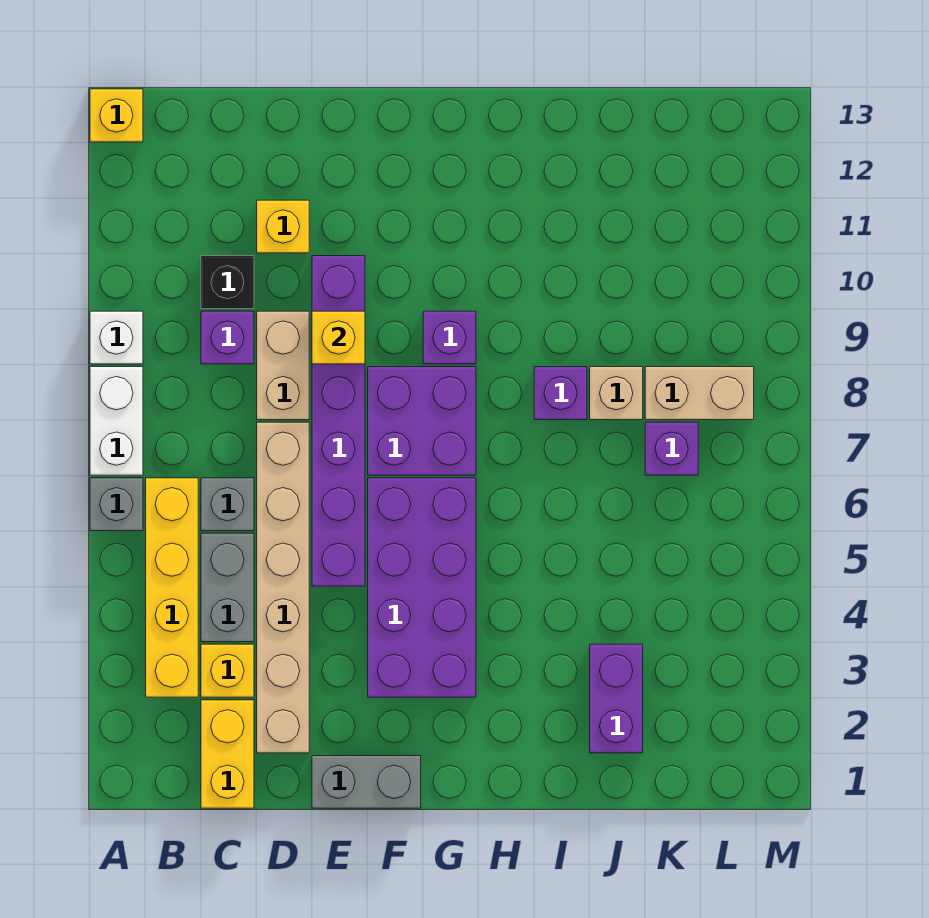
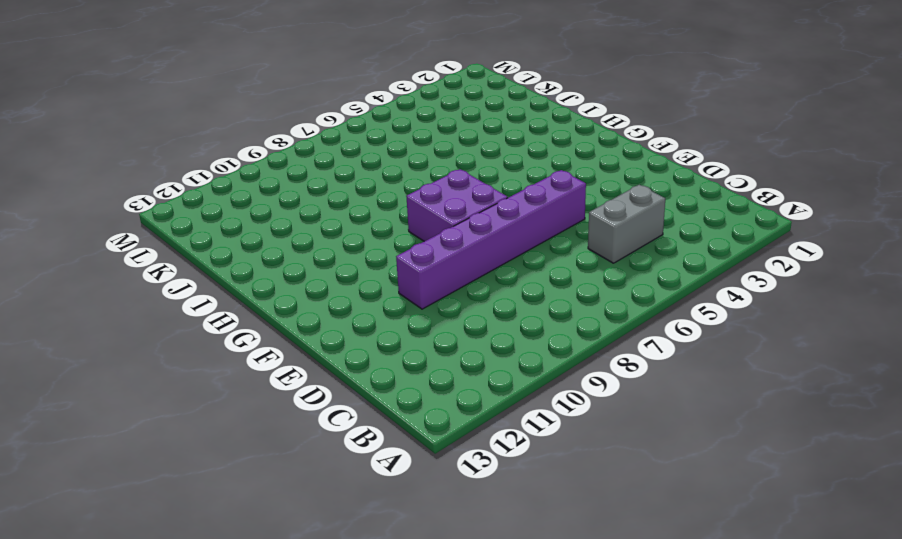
none -> grey 1x1 brick [90,478,143,531]
none -> white 1x2 brick [90,367,143,475]
none -> white 1x1 brick [90,311,143,364]

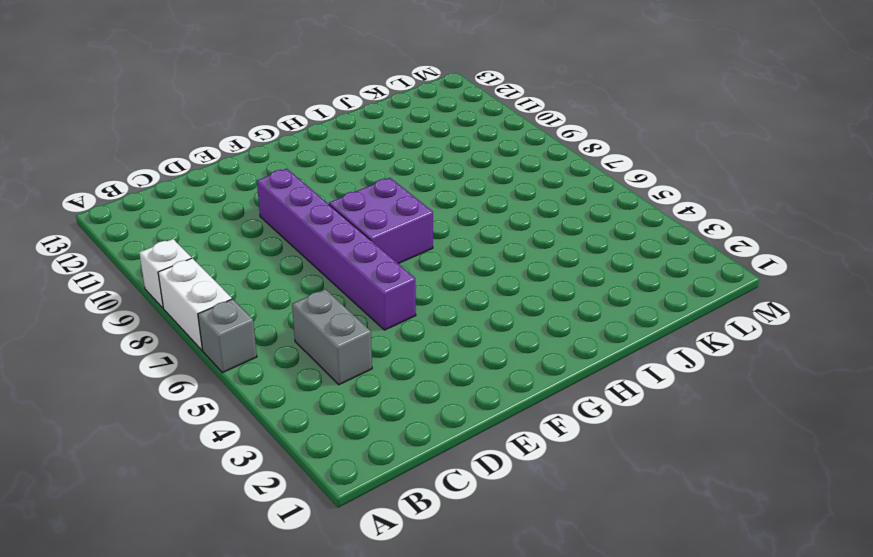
none -> yellow 1x1 brick [90,89,143,142]
none -> yellow 1x4 brick [146,478,198,697]
none -> yellow 1x2 brick [201,700,254,808]

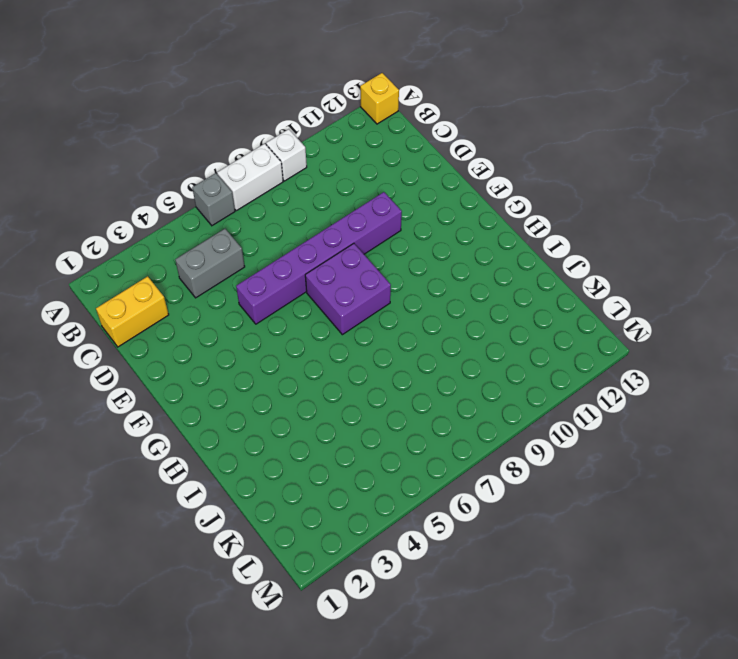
none -> yellow 1x4 brick [146,478,198,697]
none -> yellow 1x1 brick [201,644,254,697]
none -> grey 1x1 brick [201,478,254,531]

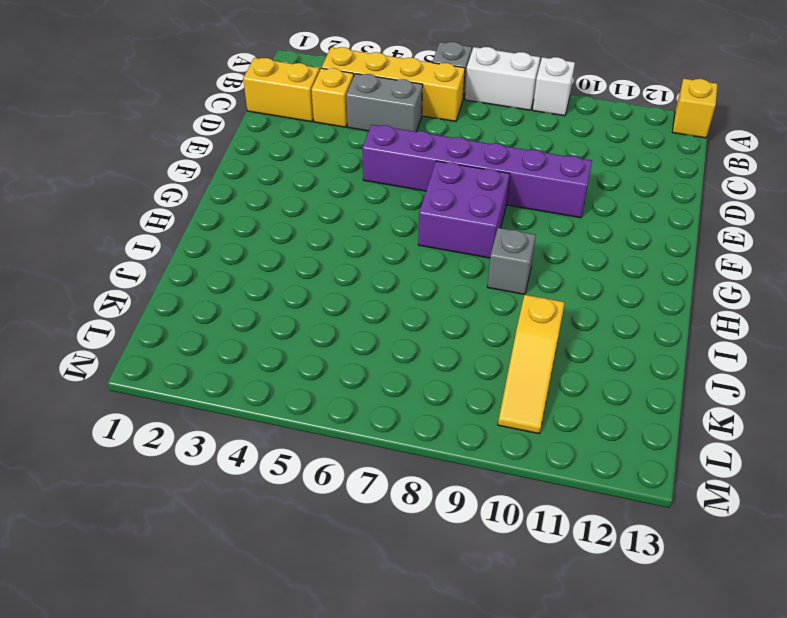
grey 1x1 brick [487,228,536,294] -> grey 1x1 brick moved to [201,478,254,531]
yellow 1x3 slope [498,295,565,434] -> none
none -> purple 1x1 brick [201,311,254,364]
none -> black 1x1 brick [201,256,254,309]
none -> tan 1x6 brick [257,422,309,753]

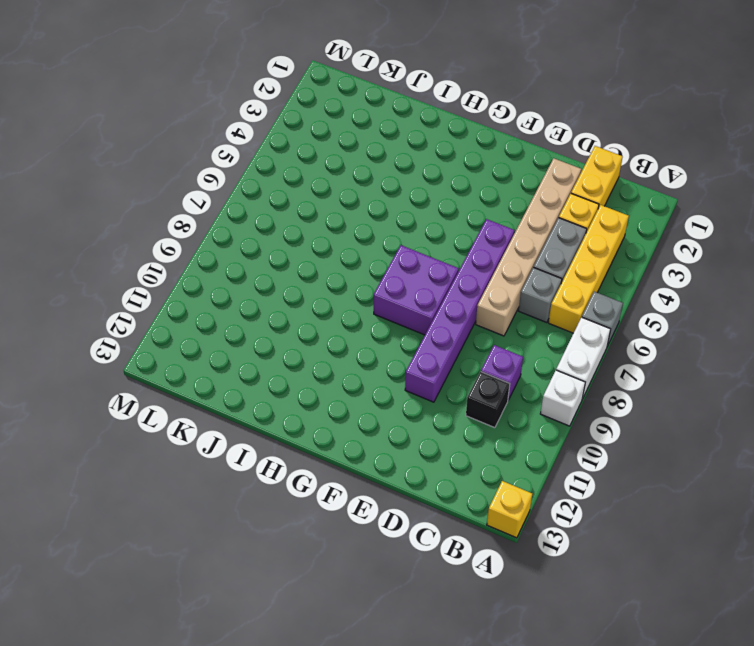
none -> tan 1x2 brick [257,311,309,420]
none -> yellow 1x1 brick [257,200,309,253]
none -> grey 1x2 brick [312,756,421,808]

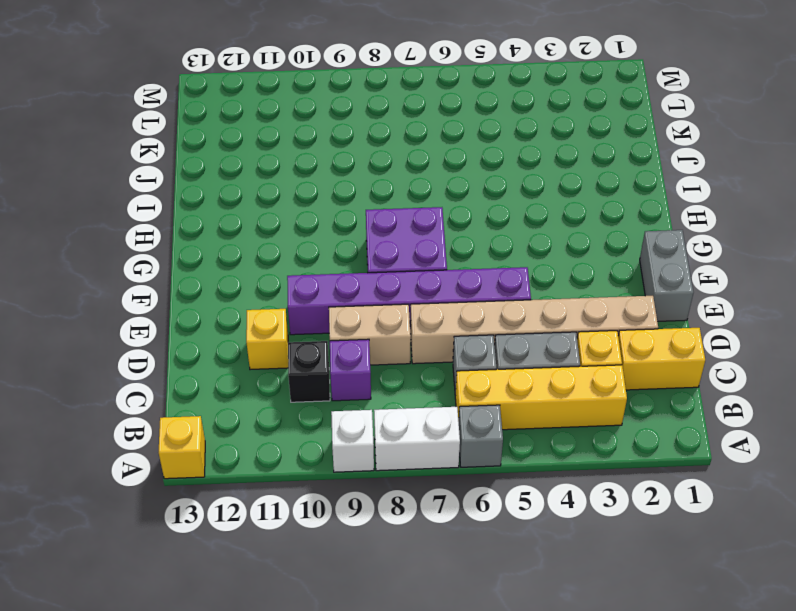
none -> purple 2x4 brick [368,478,476,697]
none -> purple 1x1 brick [423,311,476,364]
none -> purple 1x1 brick [534,367,587,420]

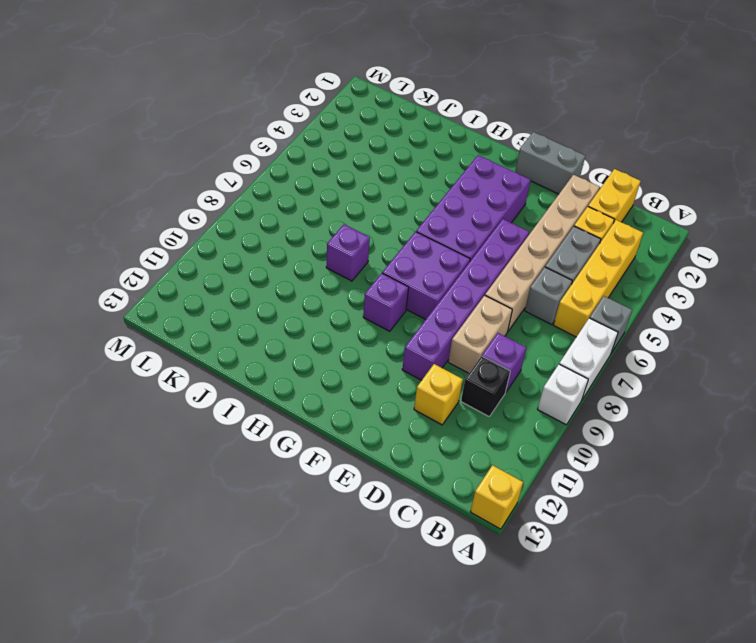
none -> purple 1x2 brick [590,644,643,753]
none -> tan 1x1 brick [590,367,643,420]
none -> purple 1x1 brick [645,422,698,475]

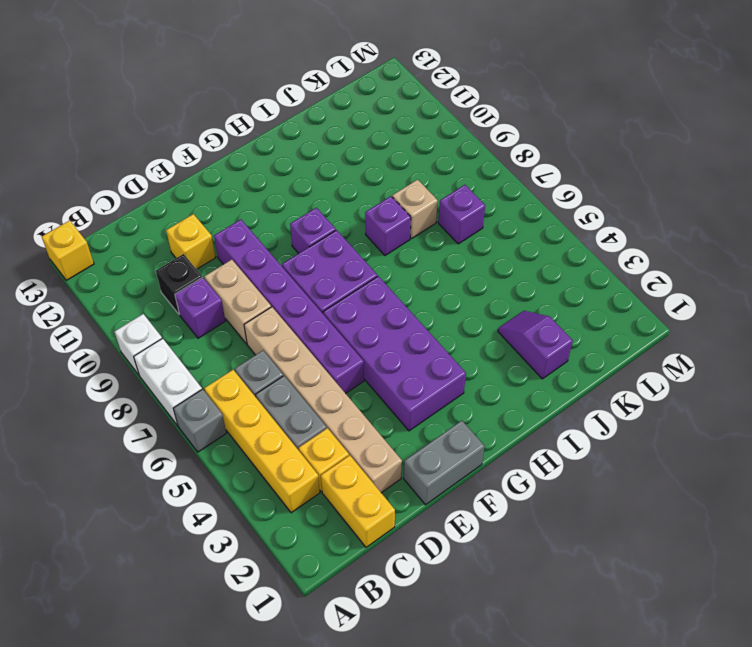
purple 1x2 slope [498,311,573,379] -> purple 1x2 brick [590,644,643,753]
none -> tan 1x2 brick [645,367,754,420]
none -> yellow 1x1 brick [312,311,365,364]

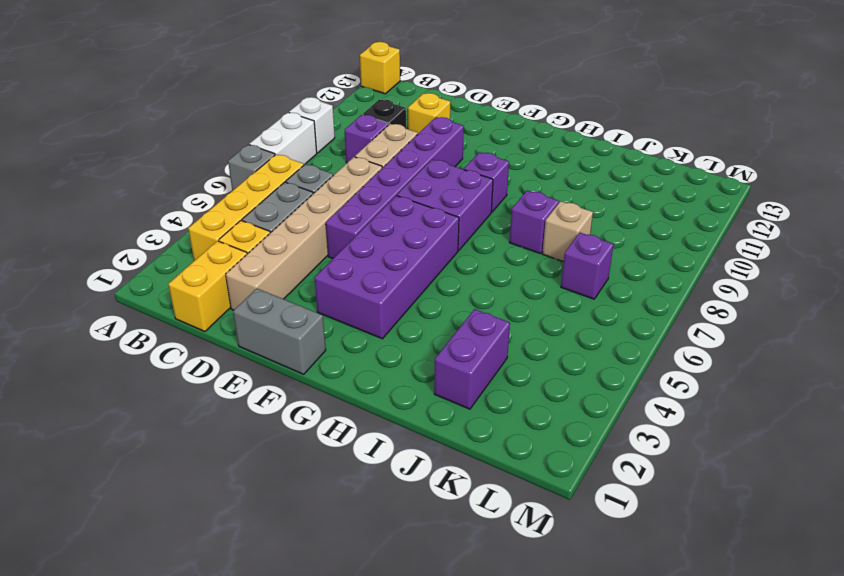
none -> tan 1x2 brick [645,367,754,420]
none -> yellow 1x1 brick [312,311,365,364]

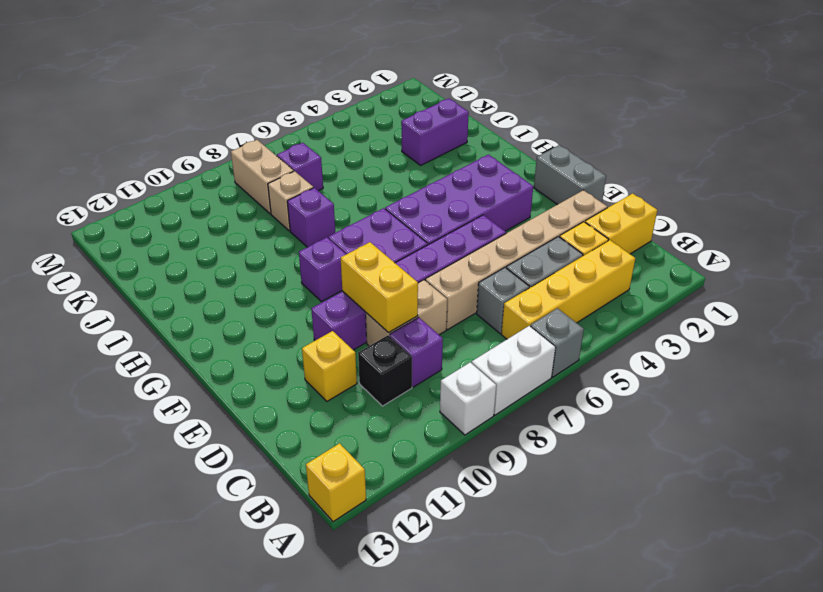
yellow 1x2 brick [341,242,418,333] -> yellow 1x1 brick [312,311,365,364]

